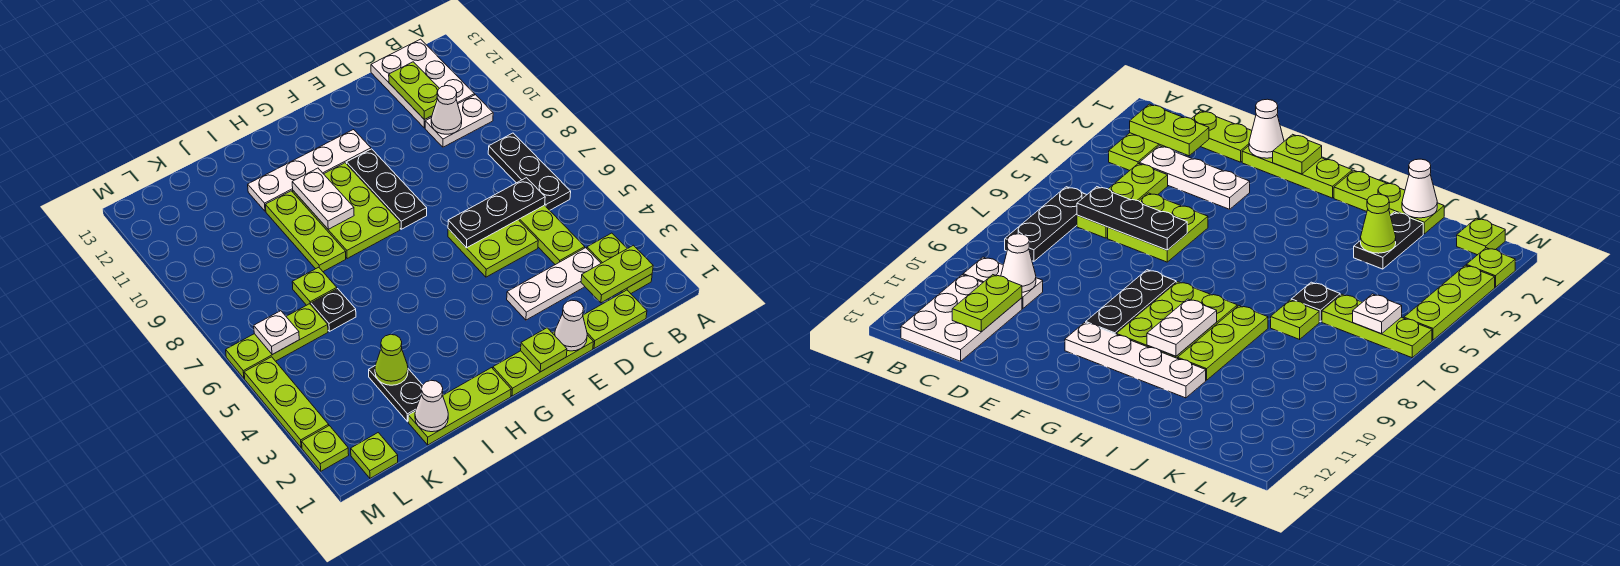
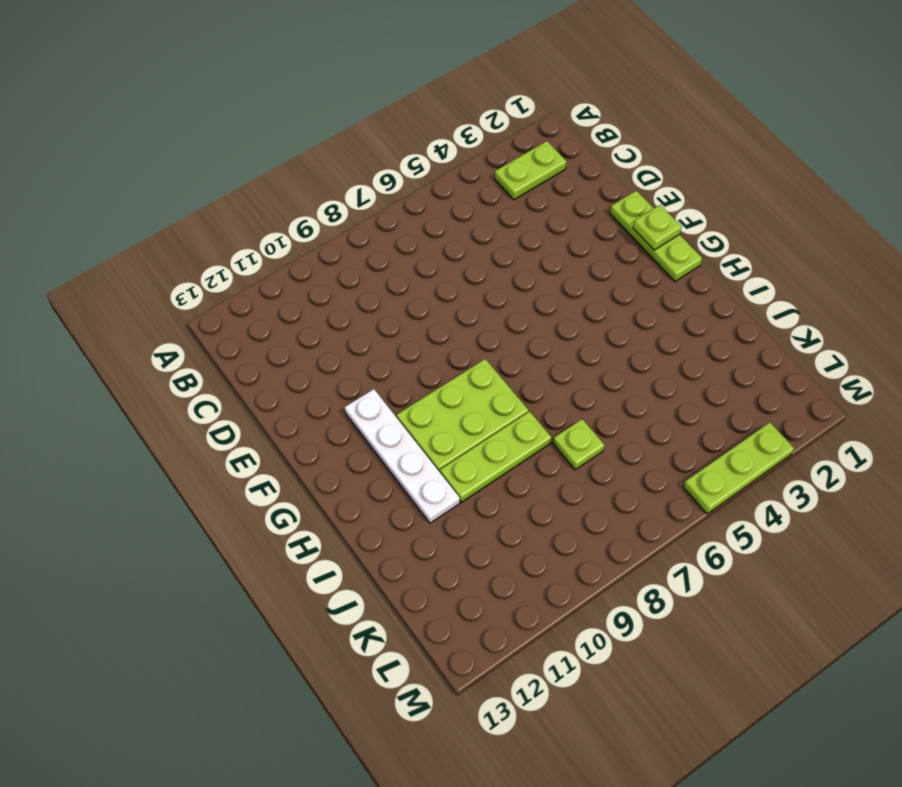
none -> black 1x3 plate [488,133,571,210]
none -> white 1x2 plate [425,95,493,147]
none -> white 2x3 plate [371,39,475,128]
none -> lime 1x2 plate [583,290,647,349]

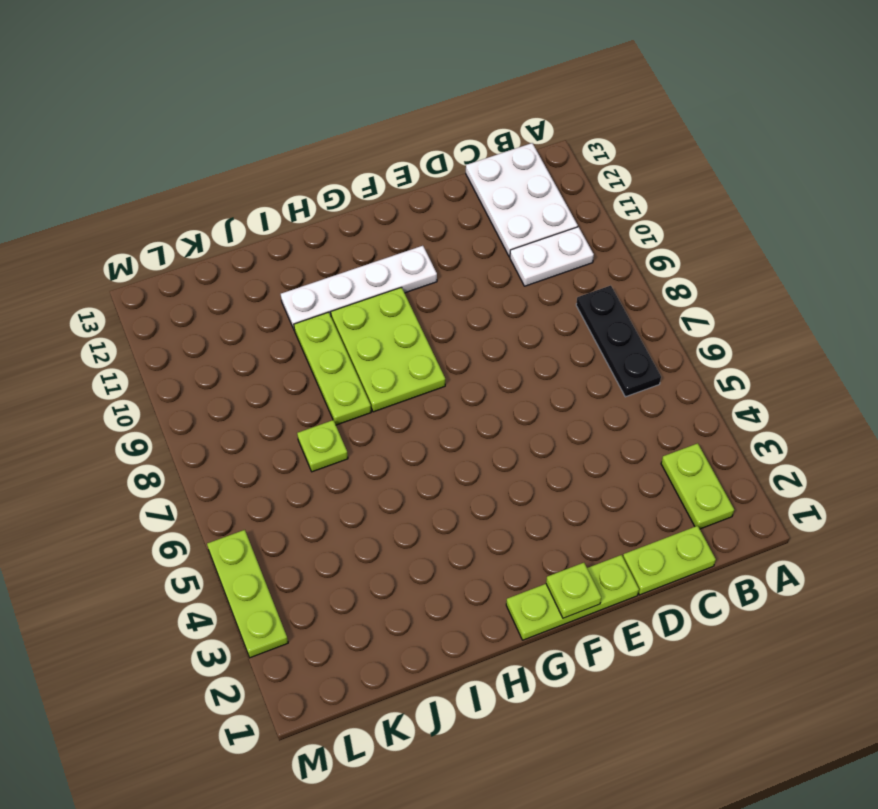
none -> white 1x3 plate [507,248,601,320]
none -> lime 1x3 plate [519,205,585,265]
none -> lime 2x2 plate [448,220,538,277]
none -> black 1x3 plate [346,149,427,229]

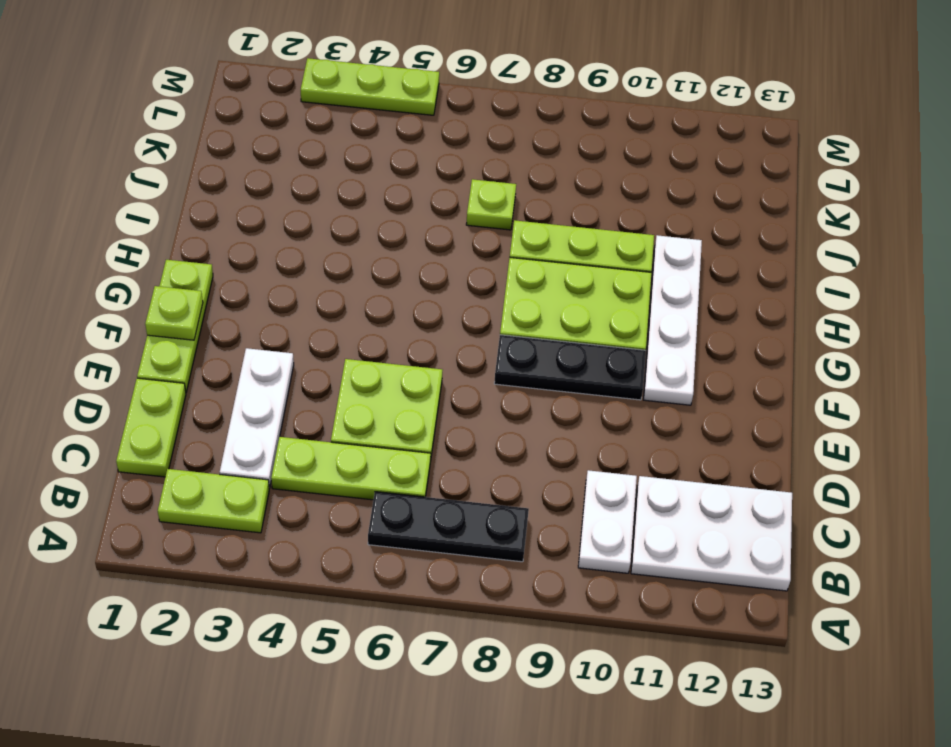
none -> lime 1x3 plate [408,368,511,445]
none -> black 1x2 plate [369,366,422,422]
none -> black 1x1 plate [311,289,356,331]
none -> lime 1x3 plate [226,304,328,378]

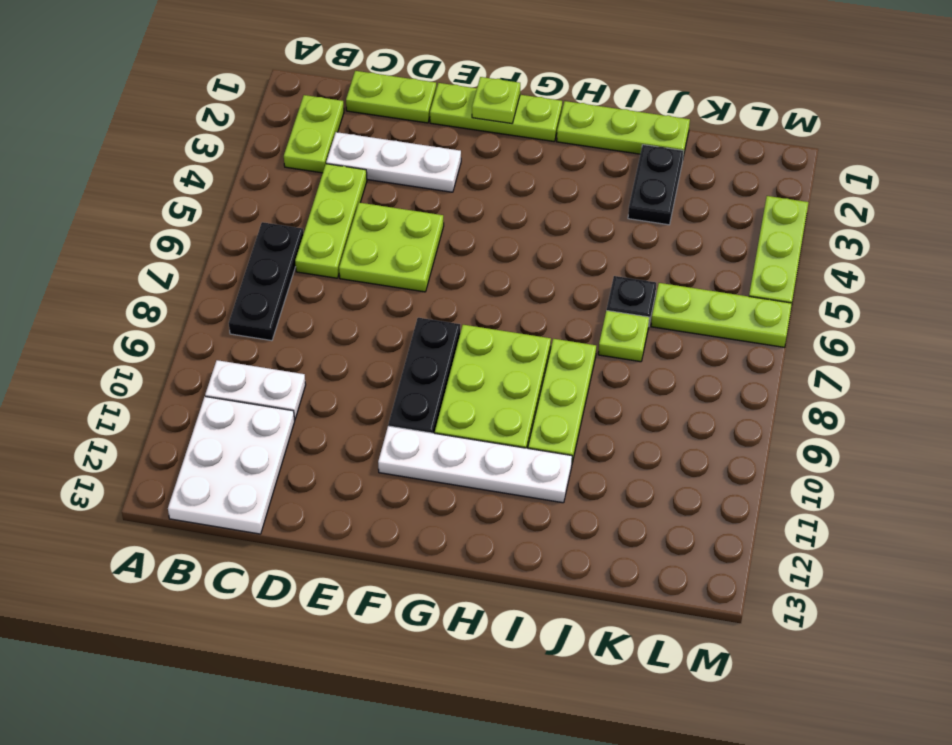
none -> lime 1x1 plate [351,433,398,478]
none -> lime 1x1 plate [302,426,349,471]
none -> lime 1x2 plate [581,245,653,303]
none -> black 1x3 plate [448,178,545,248]

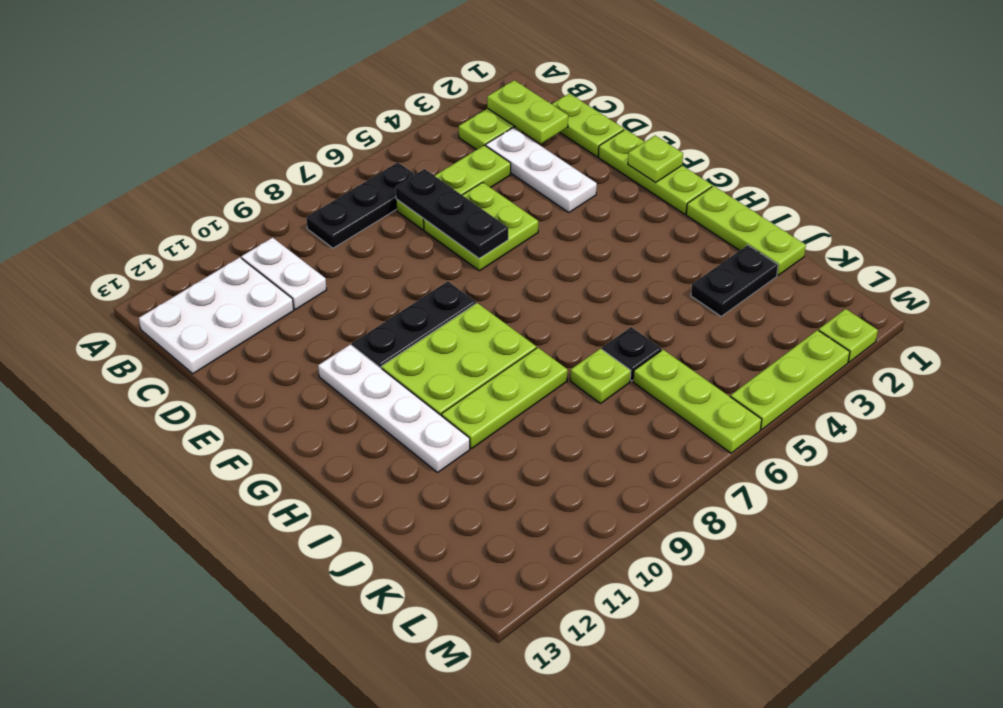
none -> lime 1x1 plate [351,433,398,478]
none -> white 1x1 cone [431,86,462,134]
none -> lime 1x2 plate [389,62,439,120]
none -> white 1x1 cone [555,300,587,351]

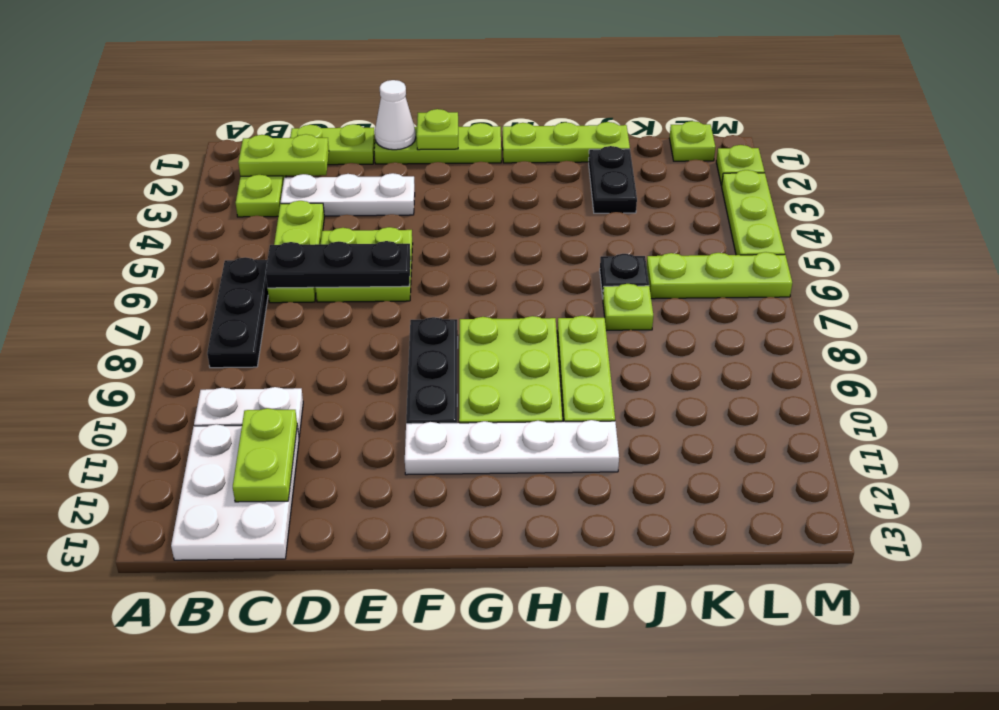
none -> white 1x1 cone [431,86,462,134]
none -> white 1x2 plate [292,168,354,229]
none -> white 1x1 cone [415,380,448,432]
none -> lime 1x1 cone [375,335,408,385]

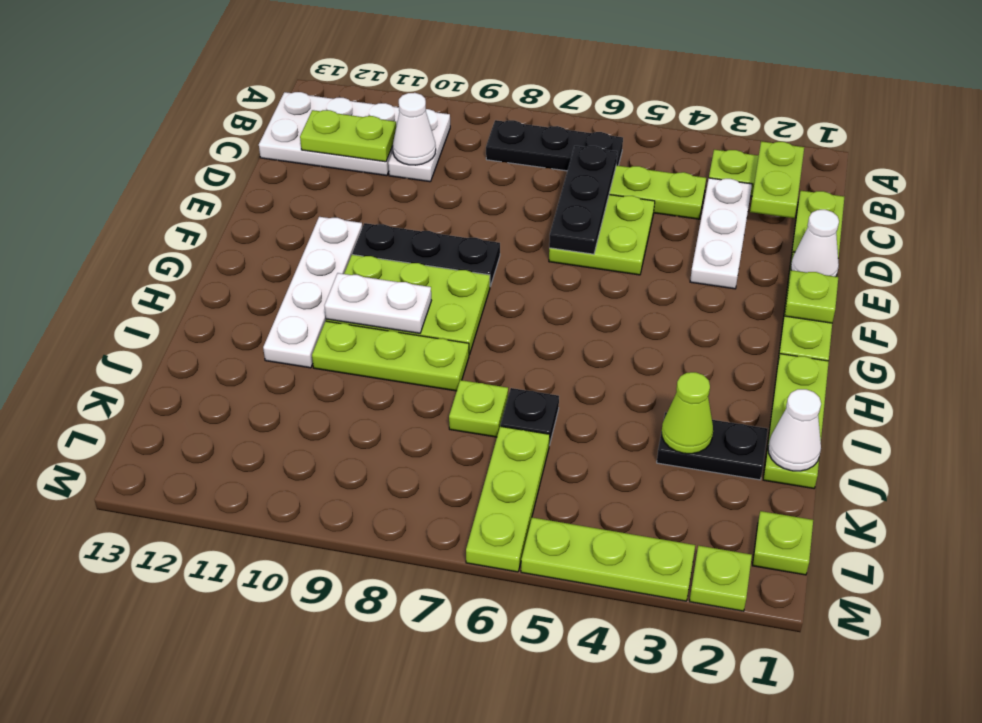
none -> white 1x1 plate [254,311,299,355]

